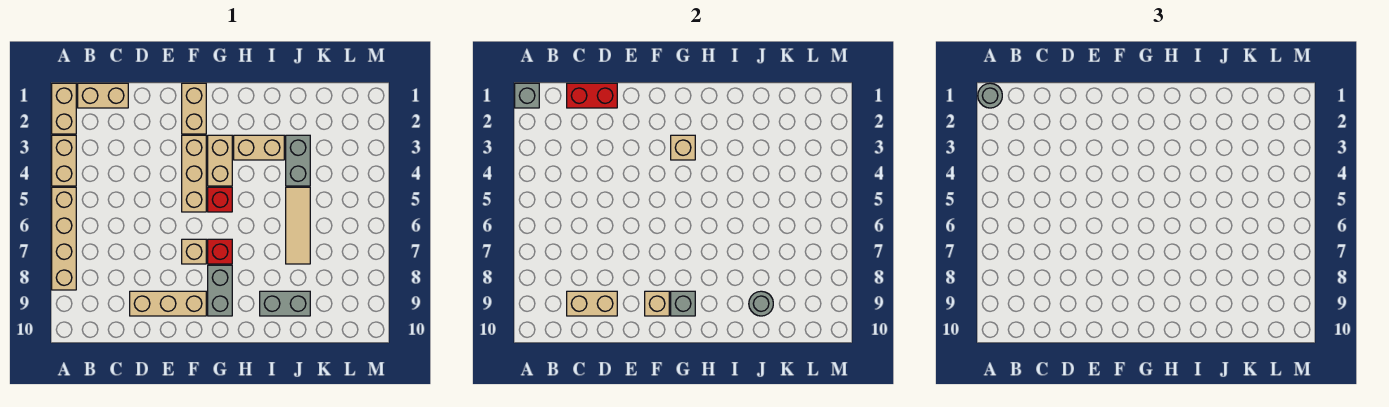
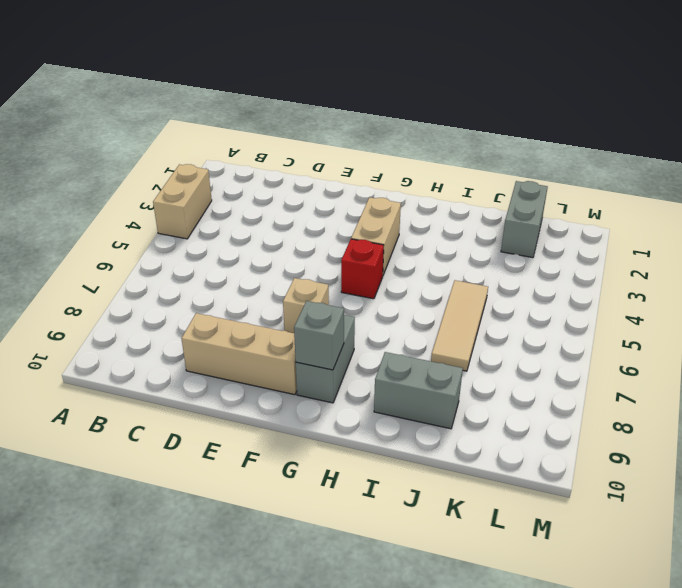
grey 1x2 brick [501,181,548,258] -> grey 1x2 brick moved to [286,135,310,186]
none -> tan 1x2 brick [52,83,76,134]
none -> tan 1x4 brick [52,187,76,290]
none -> tan 1x2 brick [78,83,128,108]

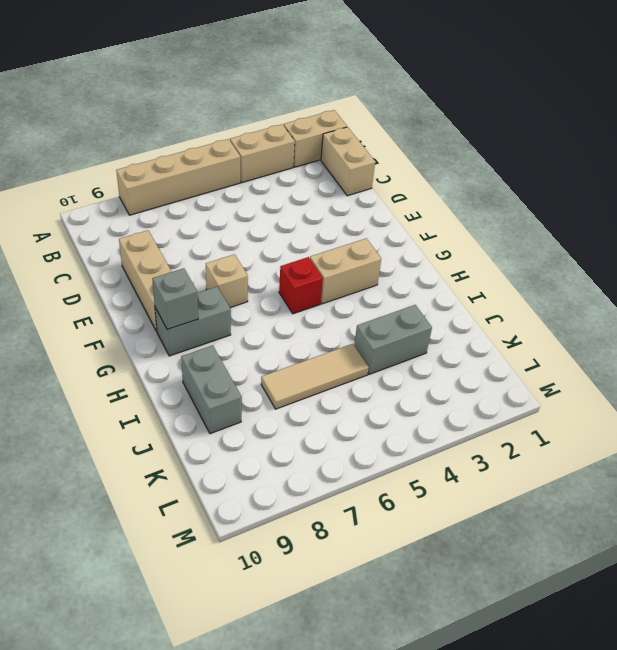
none -> tan 1x2 brick [182,83,206,134]
none -> tan 1x3 brick [182,135,206,212]
none -> red 1x1 brick [208,239,232,264]

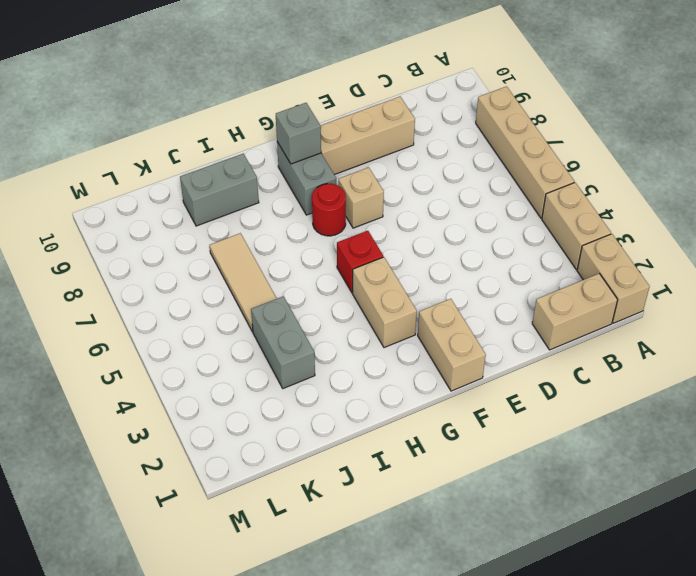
red 1x1 round brick [312,184,346,236] -> red 1x1 brick [208,239,232,264]
none -> tan 1x3 brick [182,135,206,212]
none -> tan 1x2 brick [234,135,284,160]
none -> grey 1x1 brick [515,83,539,108]

